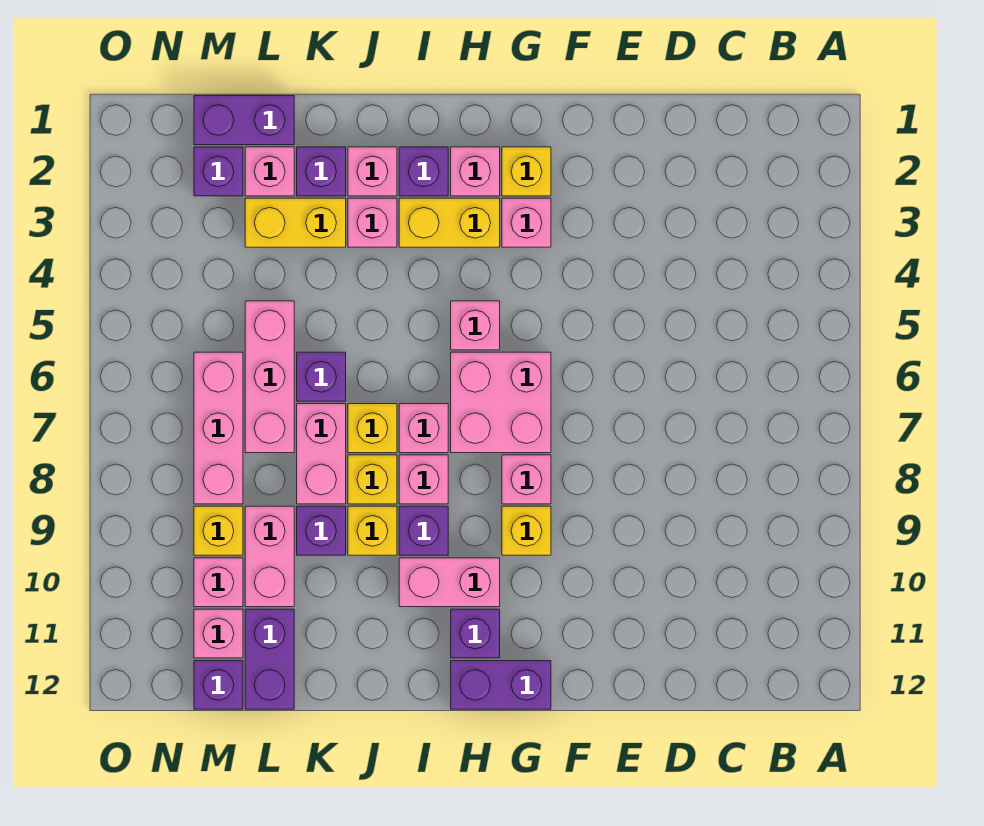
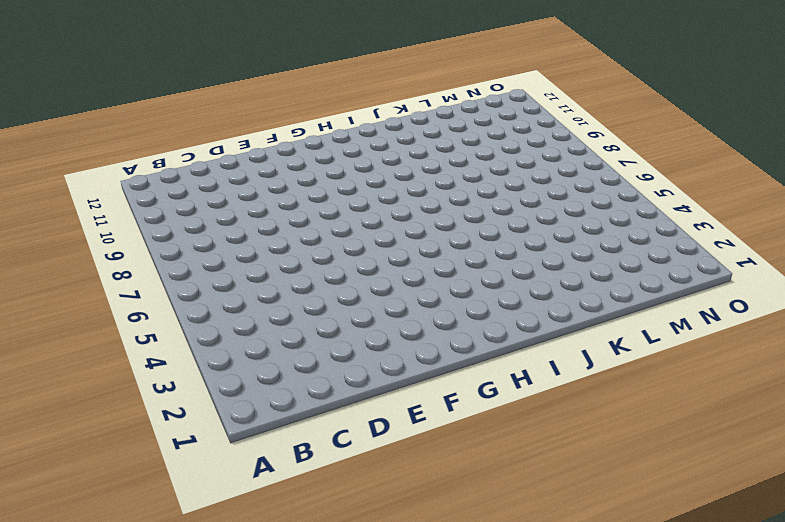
none -> yellow 1x1 brick [502,147,551,196]
none -> pink 1x1 brick [502,198,551,247]
none -> pink 2x2 brick [451,352,551,453]
none -> pink 1x1 brick [502,455,551,504]

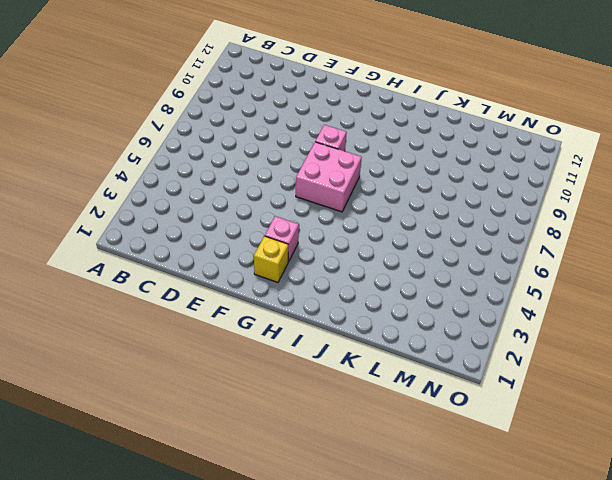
none -> yellow 1x1 brick [502,506,551,555]
none -> purple 1x2 brick [451,661,551,709]
none -> pink 1x1 brick [451,147,500,196]
none -> yellow 1x2 brick [399,198,500,247]

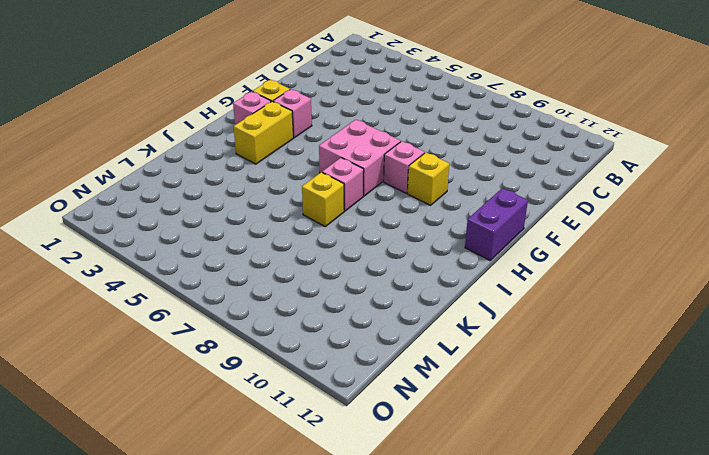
none -> pink 1x1 brick [451,301,500,350]
none -> pink 1x2 brick [399,558,500,607]
none -> purple 1x1 brick [451,609,500,658]
none -> purple 1x1 brick [399,147,448,196]

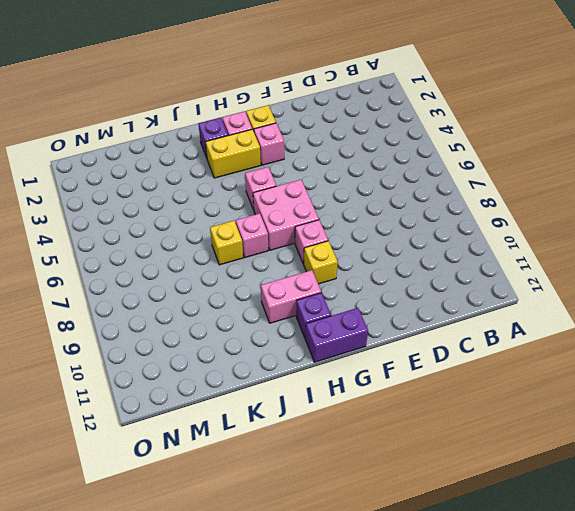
none -> pink 1x1 brick [399,455,448,504]
none -> purple 1x1 brick [399,506,448,555]
none -> pink 1x1 brick [348,147,397,196]
none -> pink 1x1 brick [348,198,397,247]

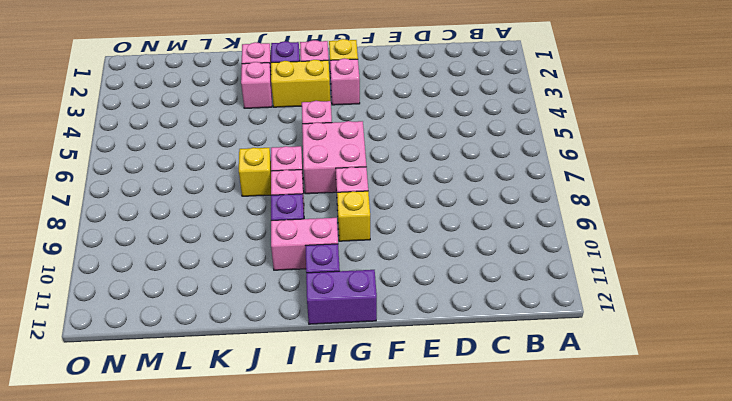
none -> yellow 1x1 brick [348,455,397,504]
none -> yellow 1x1 brick [348,506,397,555]
none -> purple 1x1 brick [297,147,346,196]
none -> yellow 1x2 brick [245,198,346,247]

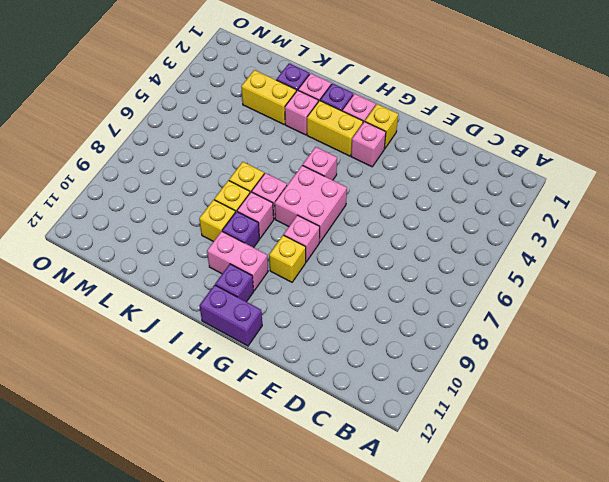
none -> purple 1x1 brick [297,352,346,401]
none -> pink 1x2 brick [297,404,346,504]
none -> purple 1x1 brick [297,506,346,555]
none -> purple 1x2 brick [194,96,294,145]

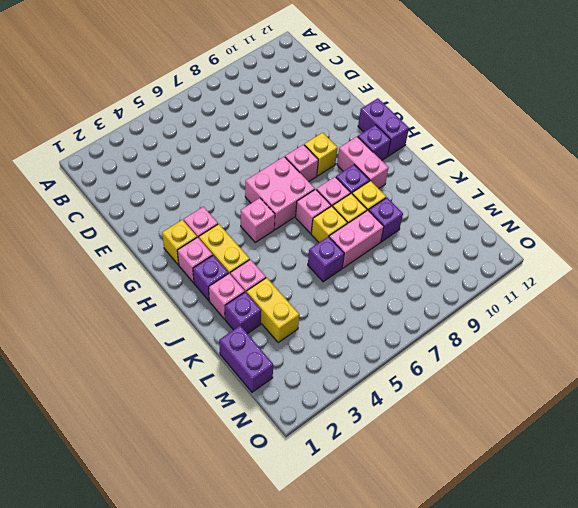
none -> pink 1x1 brick [245,147,294,196]
none -> pink 1x3 brick [245,301,294,453]
none -> pink 1x2 brick [245,506,294,607]
none -> purple 1x2 brick [245,609,294,709]

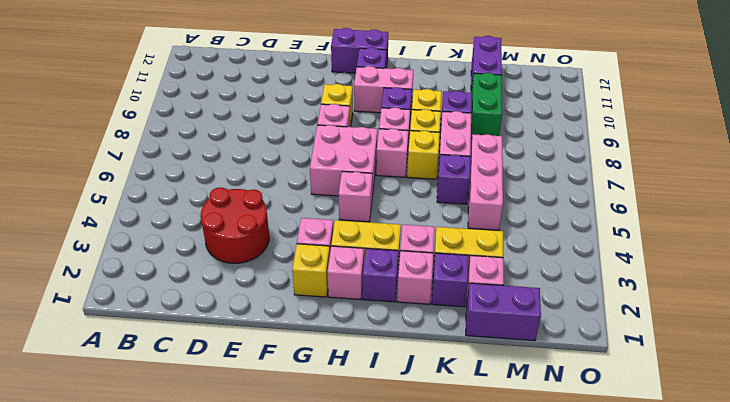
red 2x2 round brick [201,187,269,263] -> none
green 1x2 brick [471,73,502,138] -> pink 1x2 brick [245,506,294,607]
none -> purple 1x1 brick [194,147,243,196]
none -> pink 1x3 brick [194,352,243,504]
none -> yellow 1x1 brick [194,506,243,555]
none -> pink 1x1 brick [194,558,243,607]

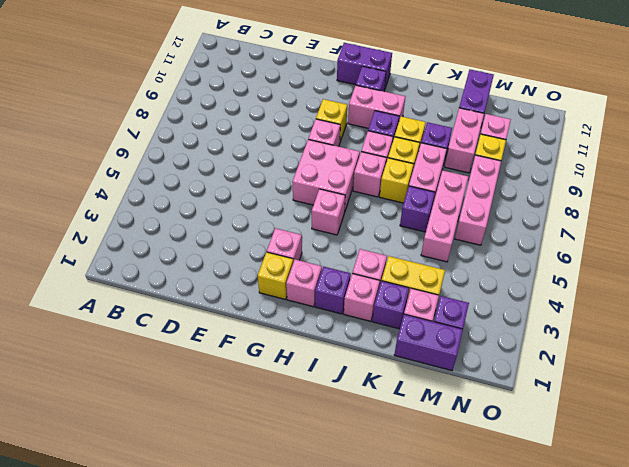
none -> yellow 1x2 brick [399,198,500,247]
none -> pink 1x1 brick [194,609,243,658]
none -> purple 1x1 brick [194,661,243,709]

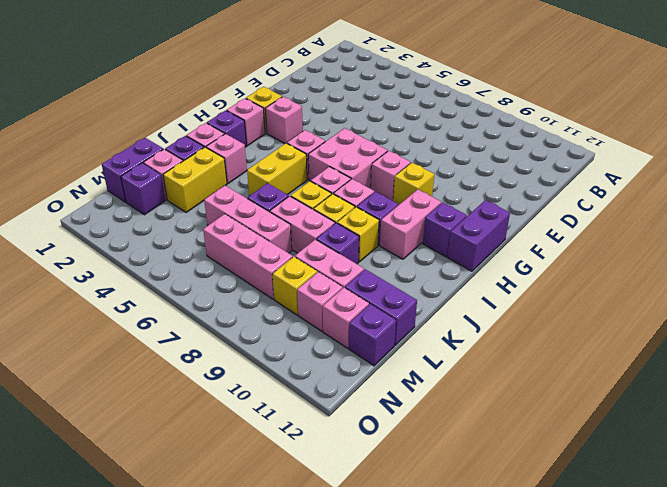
yellow 1x2 brick [247,143,307,196] -> yellow 1x2 brick moved to [399,198,500,247]

